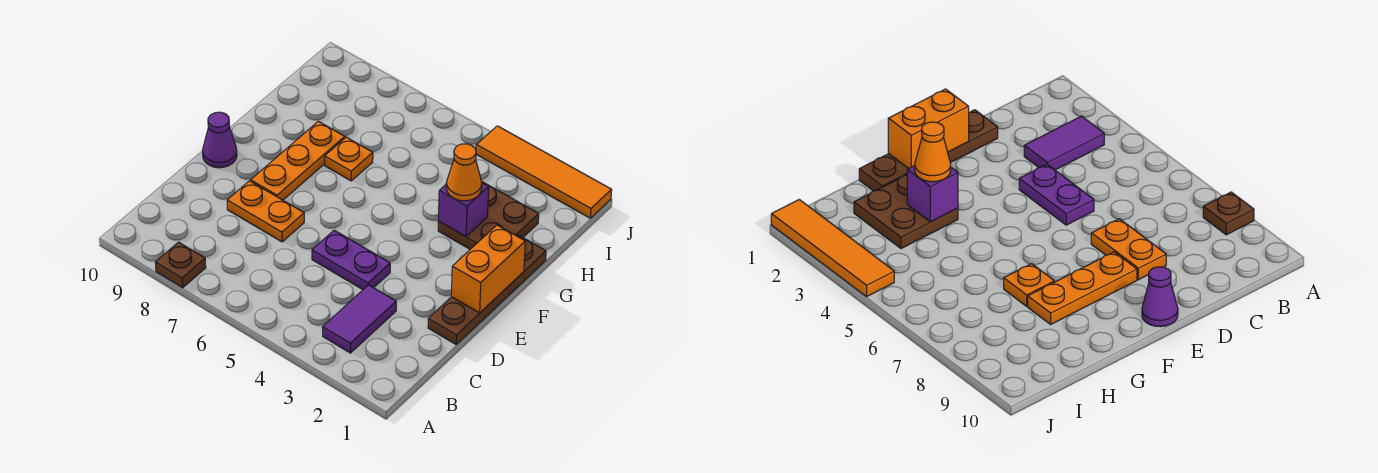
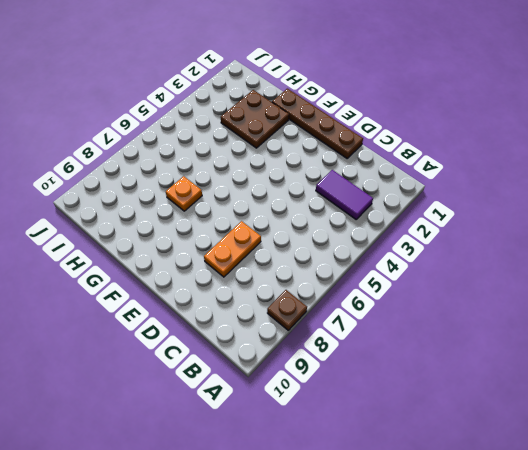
none -> purple 1x2 plate [312,230,390,290]
none -> orange 1x3 plate [251,121,345,200]
none -> purple 1x1 cone [203,112,237,168]

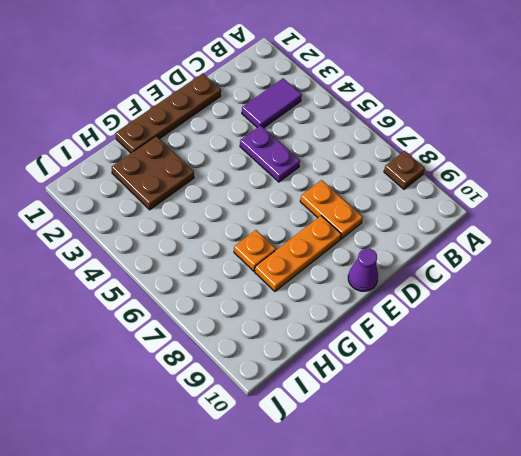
none -> orange 1x4 tile [476,126,612,218]
none -> orange 1x2 brick [451,225,525,313]
none -> purple 1x1 brick [438,183,489,237]

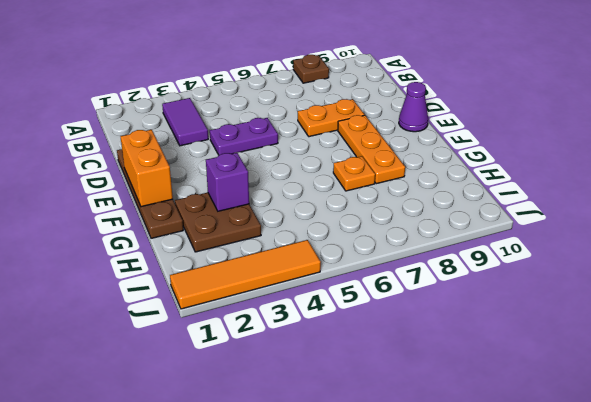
none -> orange 1x1 cone [446,144,482,201]

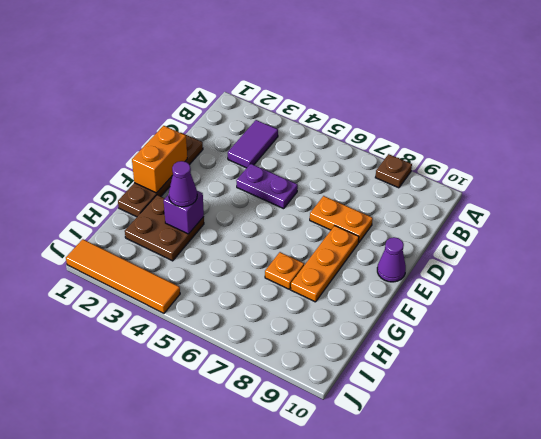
purple 1x1 cone [169,161,197,207] -> orange 1x1 cone [446,144,482,201]

